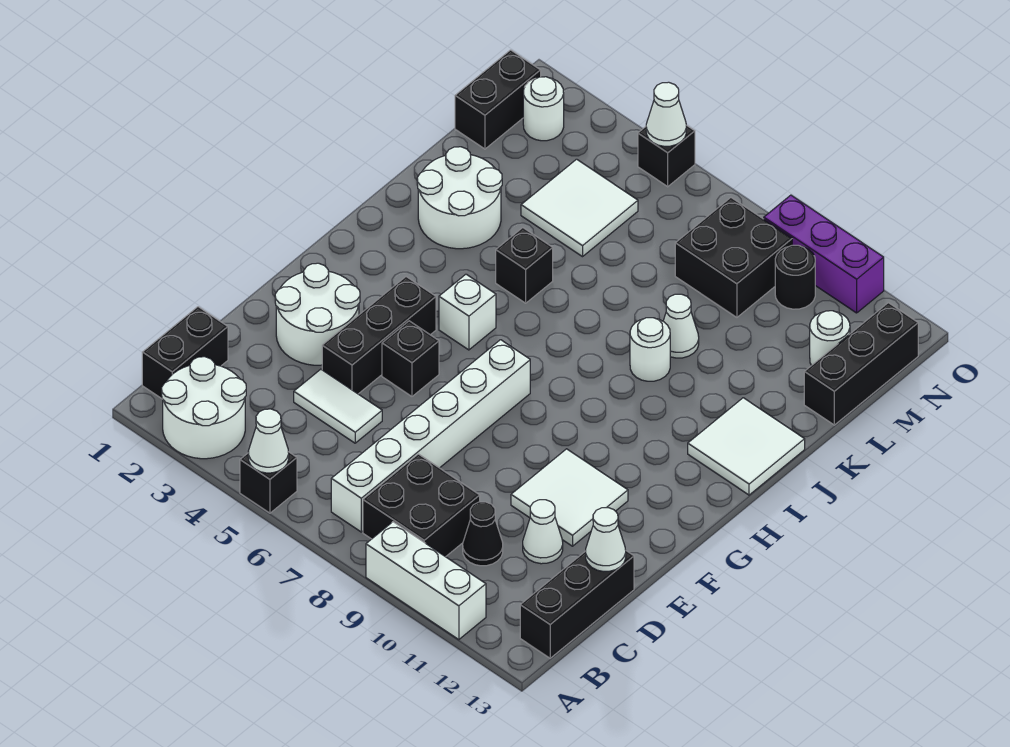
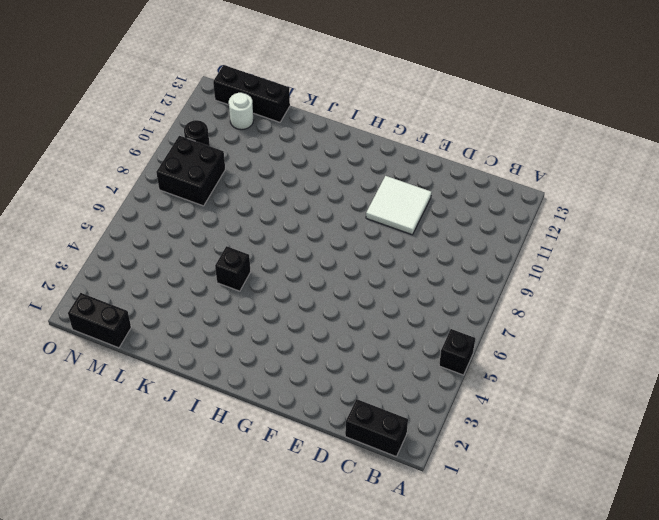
none -> white 2x2 round brick [162,357,246,459]
none -> white 1x3 brick [366,522,486,640]
none -> white 1x6 brick [331,340,530,532]
none -> black 2x2 brick [363,454,480,557]

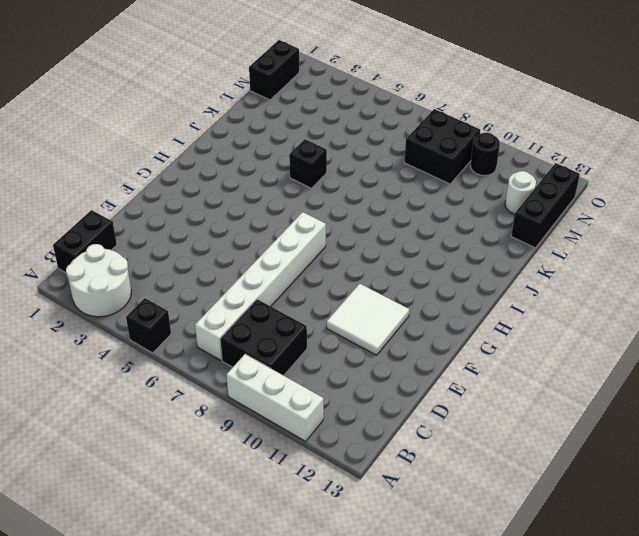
none -> black 1x3 brick [520,551,634,658]
none -> black 1x1 cone [463,502,503,566]
none -> white 1x2 tile [294,369,382,443]
none -> white 1x1 cone [523,500,563,564]

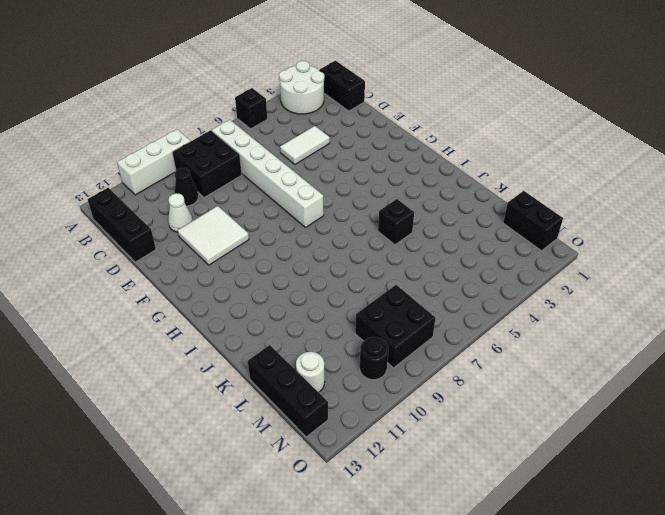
none -> white 2x2 round brick [275,263,360,365]
none -> black 1x3 brick [322,277,436,394]
none -> black 1x1 brick [382,321,439,396]
none -> white 1x1 brick [439,274,496,350]

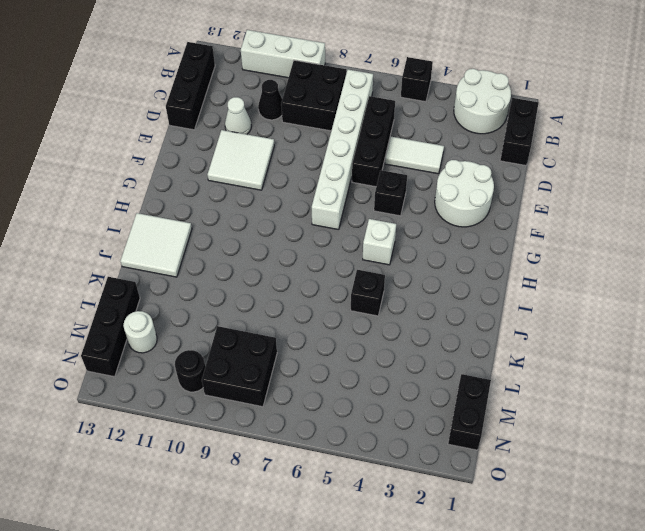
black 1x3 brick [352,96,395,187] -> black 1x3 brick moved to [322,277,436,394]
none -> white 2x2 round brick [417,147,502,249]
none -> white 1x1 round brick [630,318,670,381]
none -> white 1x1 cone [663,294,699,358]
none -> white 2x2 tile [521,159,638,257]

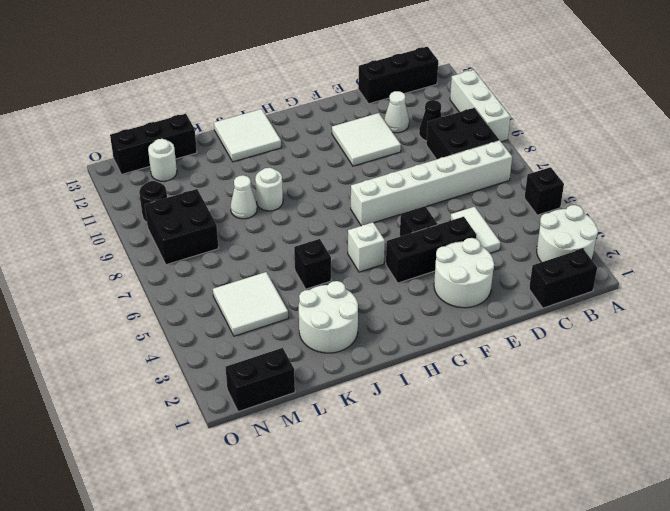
none -> white 1x1 round brick [523,77,564,141]
none -> black 1x1 brick [638,125,695,187]
none -> purple 1x3 brick [764,195,884,313]
none -> white 1x1 cone [248,409,289,473]

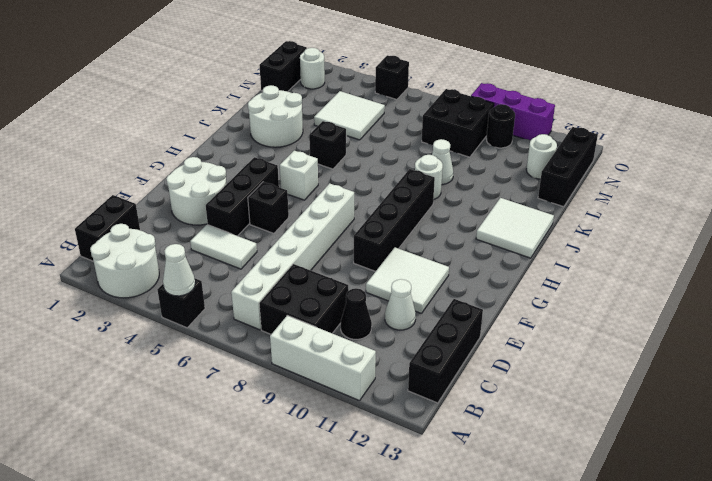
black 1x4 brick [354,169,435,271] -> none
none -> white 1x1 cone [586,508,626,571]
none -> white 1x1 cone [646,82,686,146]

